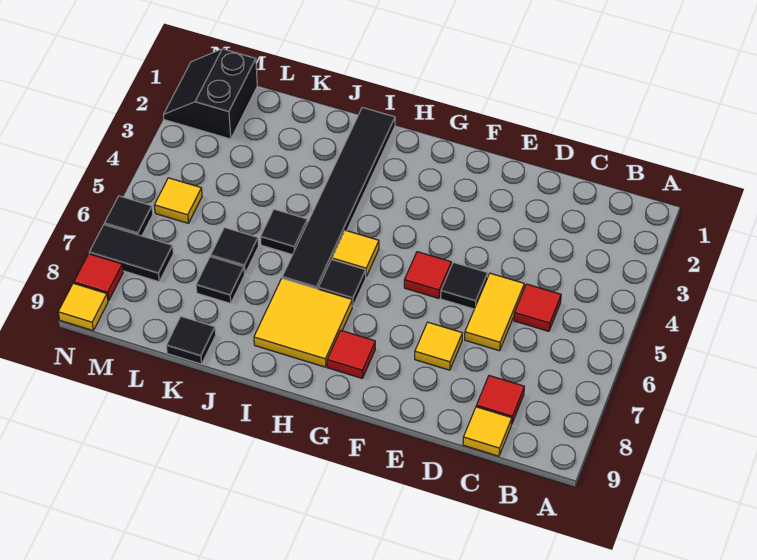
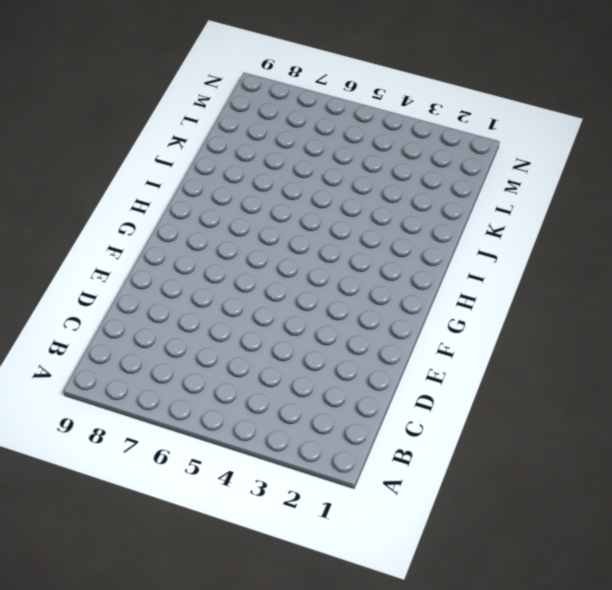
none -> red 1x1 tile [514,284,561,331]
none -> red 1x1 tile [476,376,524,424]
none -> yellow 1x1 tile [463,407,512,456]

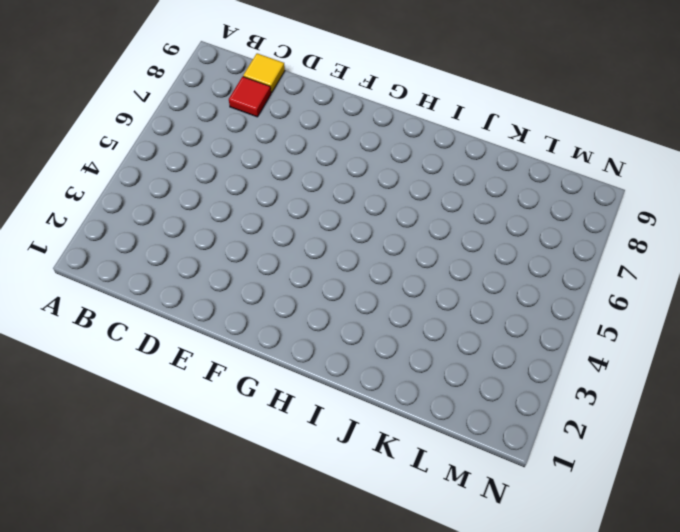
none -> red 1x1 tile [514,284,561,331]
none -> yellow 1x2 tile [465,273,524,351]
none -> black 1x1 tile [441,262,488,309]

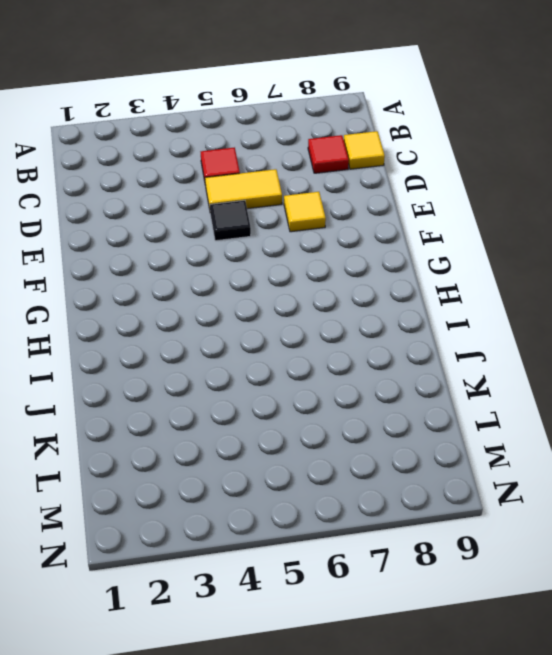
none -> red 1x1 tile [404,252,451,298]
none -> red 1x1 tile [327,331,375,378]
none -> yellow 1x1 tile [332,230,379,276]

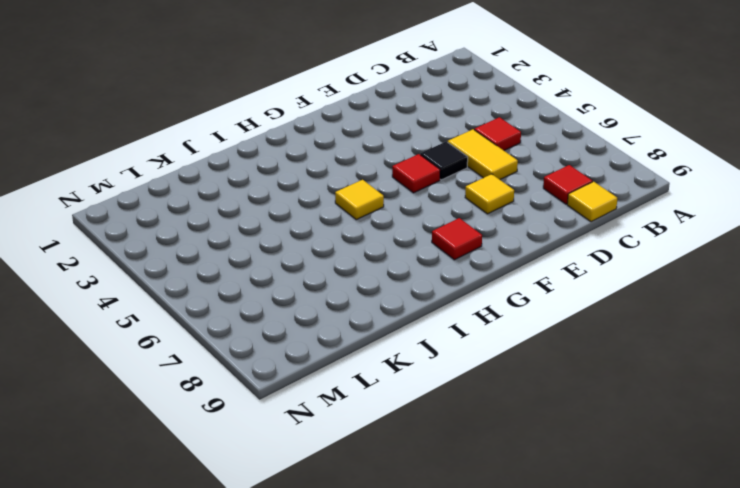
none -> black 1x1 tile [318,260,366,306]
none -> yellow 2x2 tile [254,278,352,367]
none -> black 1x6 tile [282,107,395,289]

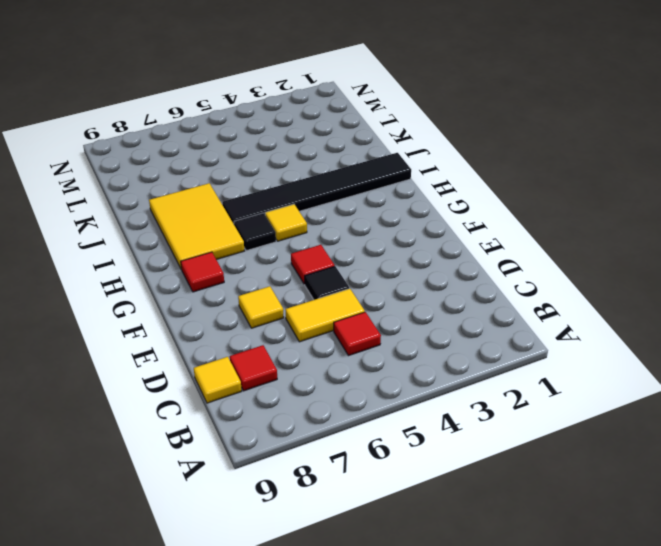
yellow 2x3 tile [149,183,245,270] -> yellow 2x2 tile [254,278,352,367]
none -> black 1x1 tile [260,209,308,255]
none -> black 1x1 tile [211,227,258,274]
none -> black 1x1 tile [196,257,244,304]

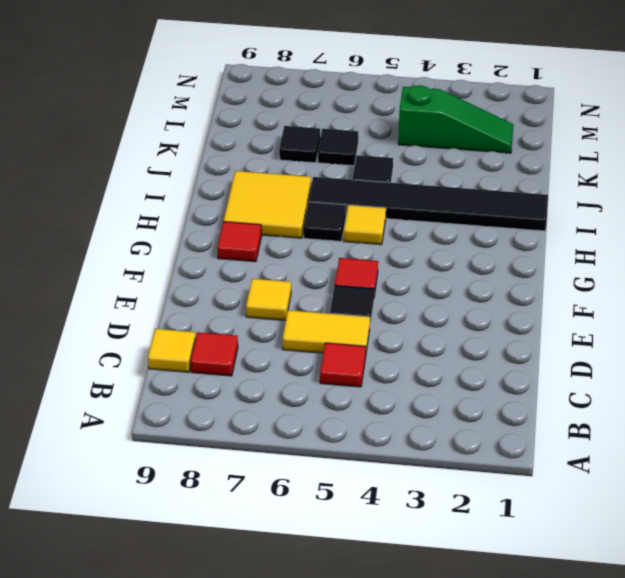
green 1x3 slope [398,85,514,153] -> none
none -> black 1x1 tile [166,316,216,364]
none -> black 2x2 slope [163,49,257,139]
none -> yellow 1x1 tile [154,178,202,223]

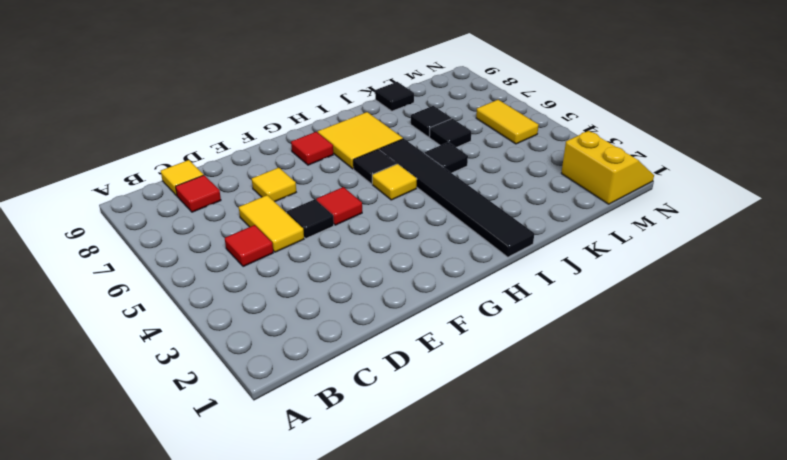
yellow 2x2 slope [561,131,654,204] -> black 2x2 slope [163,49,257,139]
yellow 1x2 tile [476,100,538,144] -> yellow 1x1 tile [154,178,202,223]
none -> black 1x2 tile [89,225,173,282]
none -> black 1x1 tile [104,196,153,236]
none -> red 1x1 tile [74,254,123,301]

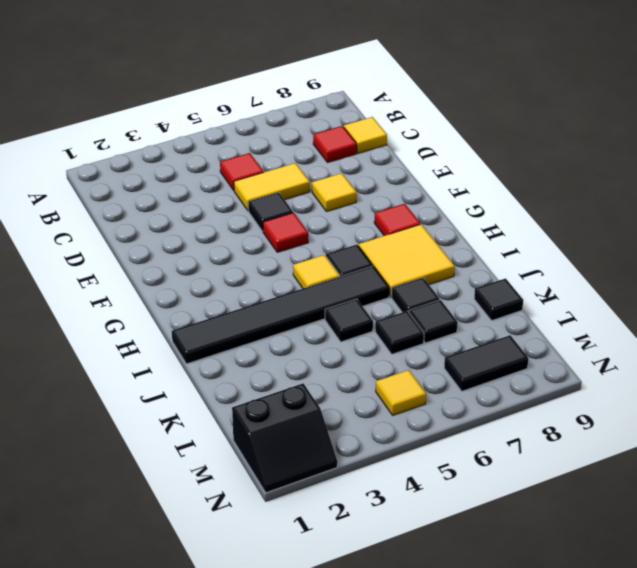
black 1x1 tile [392,278,440,312] -> black 1x1 tile moved to [104,196,153,236]
black 1x2 tile [444,335,528,391] -> black 1x2 tile turned to [89,225,173,282]
none -> red 1x1 tile [74,254,123,301]
none -> yellow 1x1 tile [58,283,108,330]

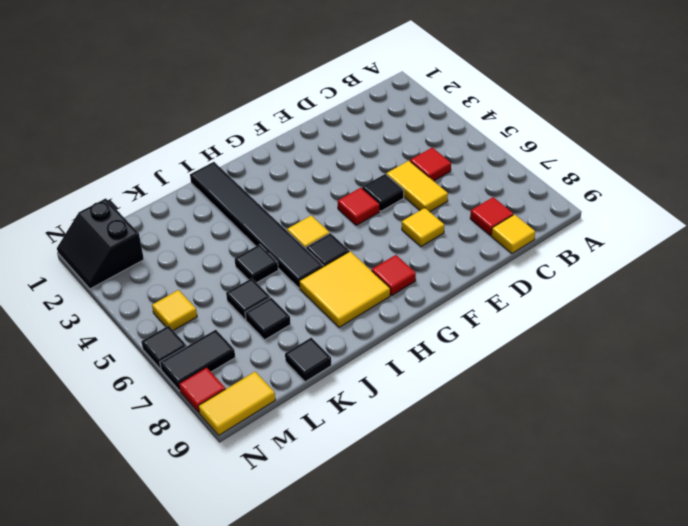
yellow 1x2 tile [198,372,275,435] -> yellow 1x1 tile [58,283,108,330]

